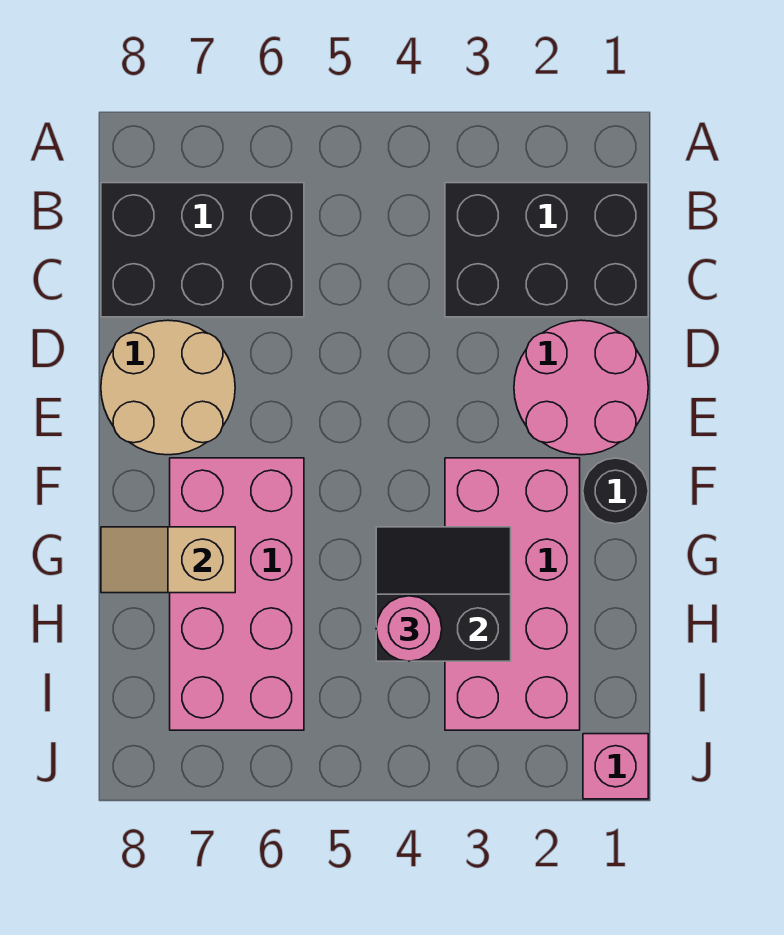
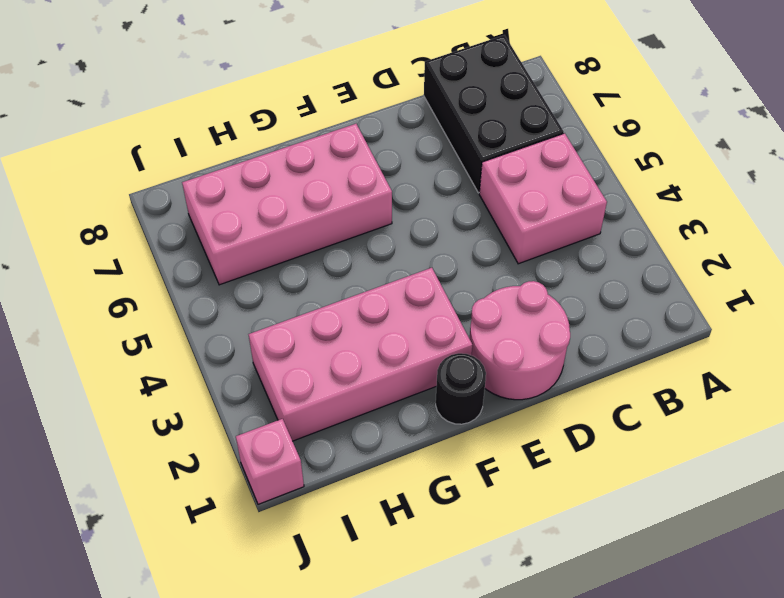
pink 2x2 brick [479,133,607,264] -> none
none -> black 2x3 brick [445,183,648,317]
none -> tan 2x2 round brick [101,320,235,455]

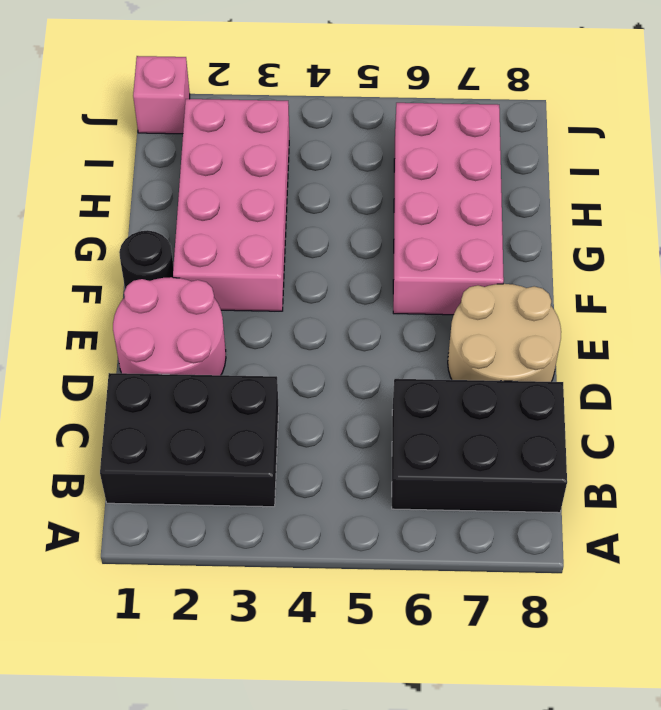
none -> black 2x2 slope [376,527,511,661]
none -> tan 1x2 slope [101,527,235,593]

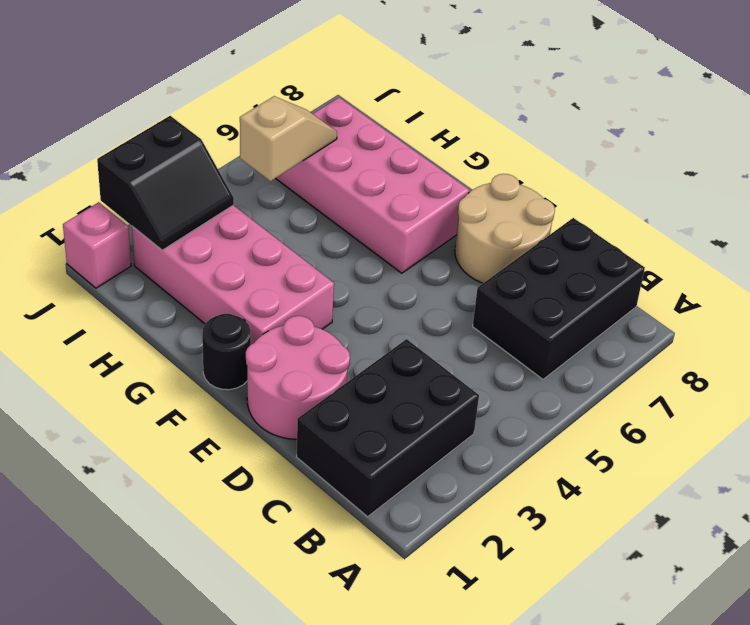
black 2x2 slope [97,116,234,250] -> black 2x2 slope moved to [376,527,511,661]
tan 1x2 slope [240,96,337,181] -> tan 1x2 slope moved to [101,527,235,593]
none -> pink 1x1 round brick [376,596,442,661]

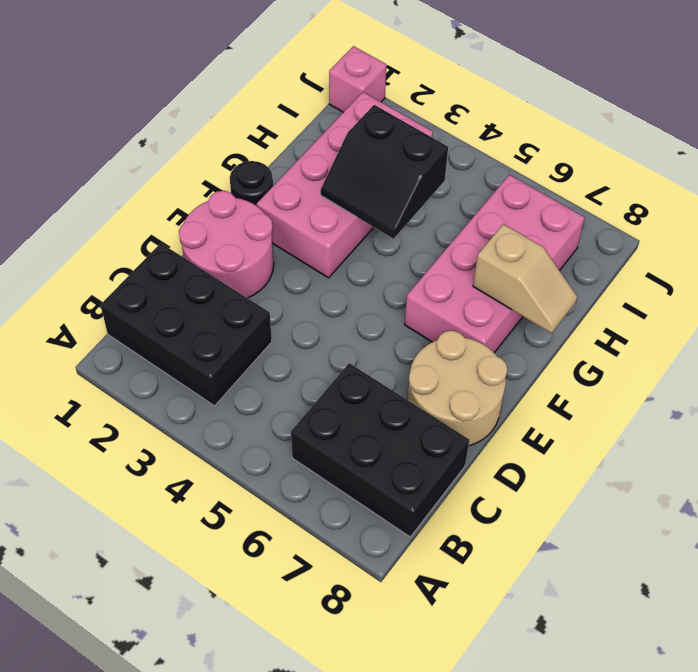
none -> pink 1x1 round brick [376,596,442,661]

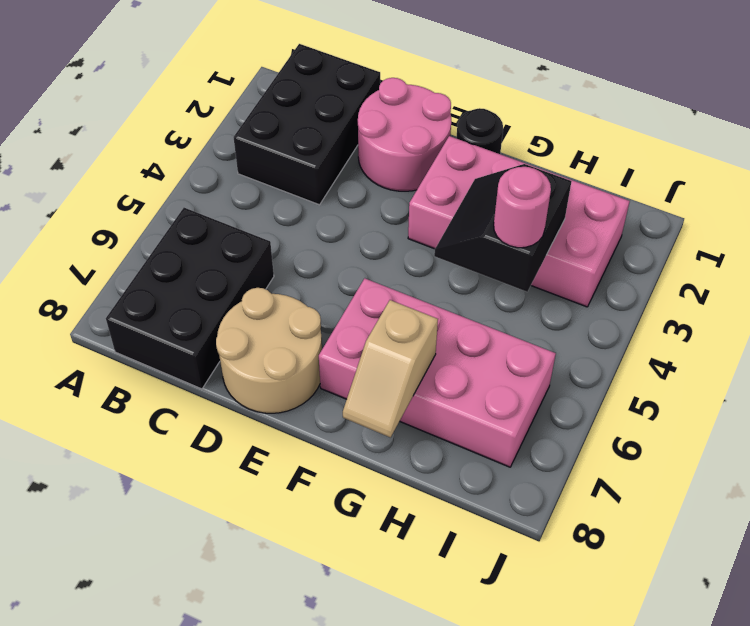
none -> pink 1x1 brick [583,734,648,799]

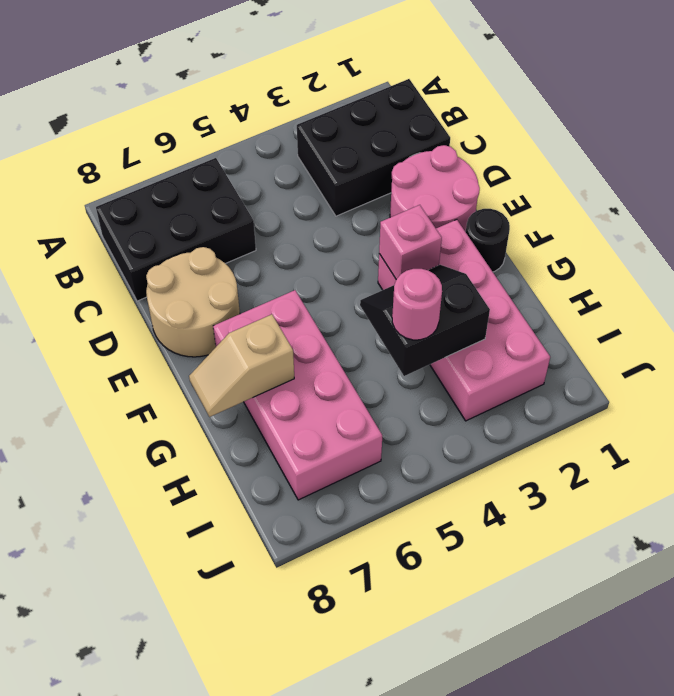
pink 1x1 brick [379,205,442,279] -> pink 1x1 brick moved to [583,734,648,799]

